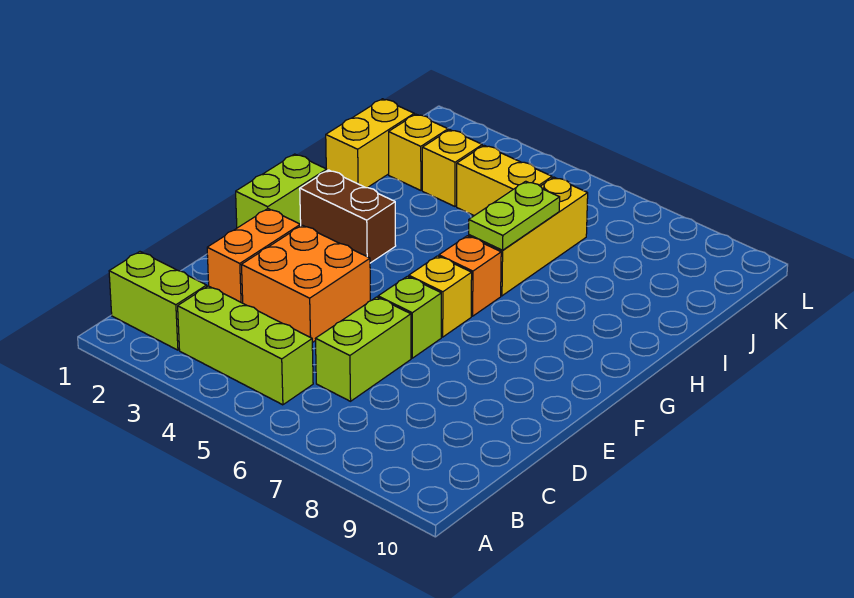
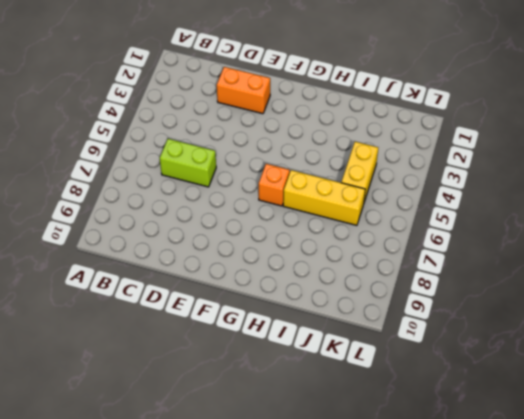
none -> lime 1x2 brick [109,252,207,350]
none -> lime 1x3 brick [178,286,313,405]
none -> orange 2x2 brick [242,225,370,343]

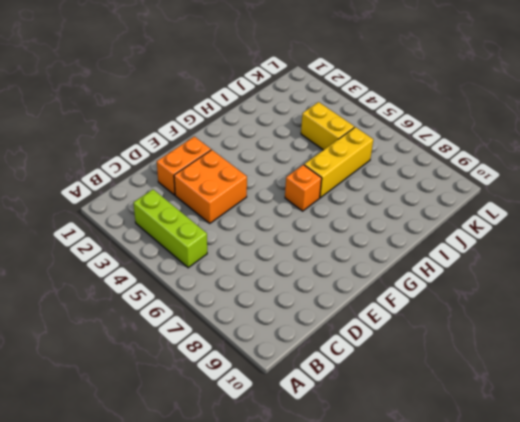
none -> lime 1x2 brick [109,252,207,350]
none -> lime 1x2 brick [316,297,411,401]
none -> lime 1x1 brick [378,276,441,358]

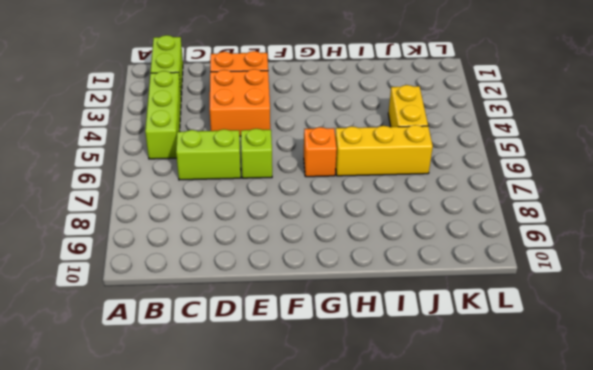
none -> lime 1x2 brick [236,154,327,228]
none -> yellow 1x1 brick [409,256,472,337]
none -> brown 1x2 brick [300,170,396,263]

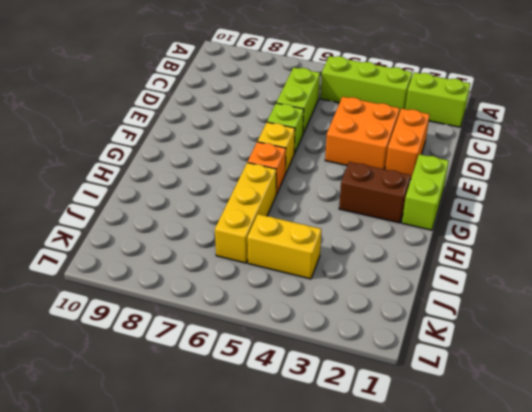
none -> yellow 1x2 brick [326,99,414,188]
none -> yellow 1x1 brick [389,114,448,190]
none -> yellow 1x1 brick [422,130,482,206]

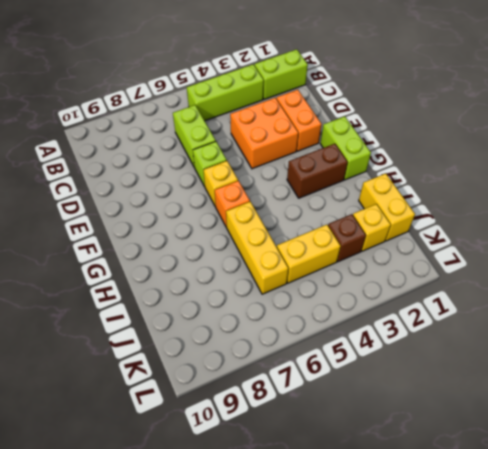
brown 1x1 brick [328,214,366,262] -> yellow 1x1 brick [422,130,482,206]
none -> lime 1x2 plate [469,181,560,250]

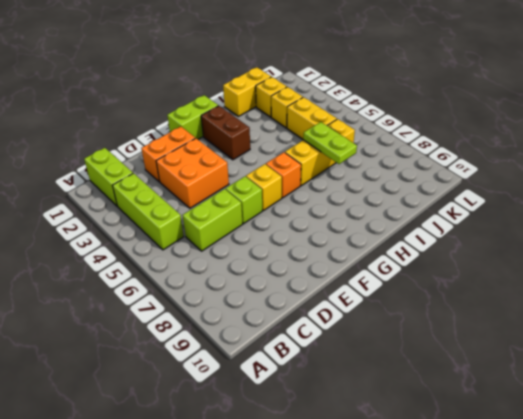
lime 1x2 plate [303,122,357,164] -> lime 1x2 plate turned to [469,181,560,250]

